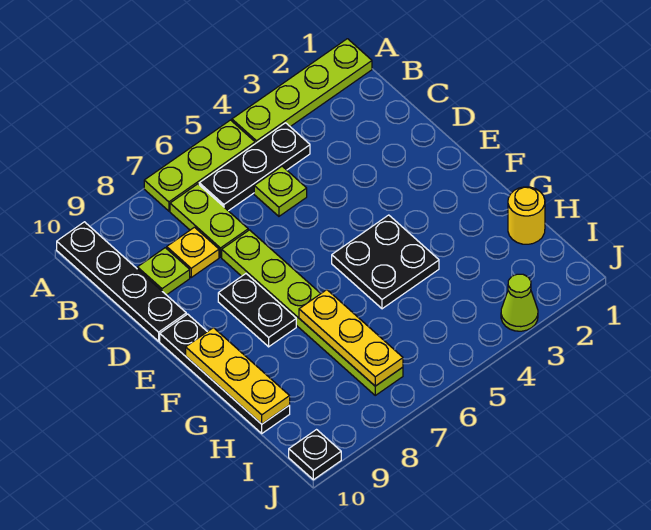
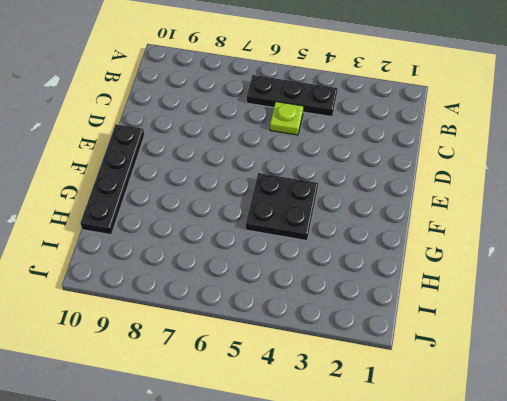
none -> lime 1x4 plate [232,39,372,144]
none -> lime 1x3 plate [144,120,255,211]
none -> black 1x4 plate [57,222,186,341]

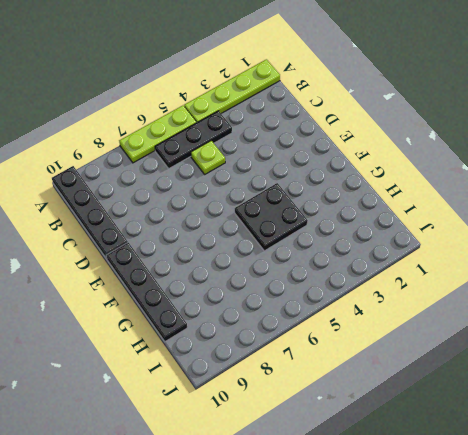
none -> lime 1x2 plate [170,184,248,257]
none -> yellow 1x1 plate [167,227,219,277]
none -> lime 1x1 plate [137,248,190,295]

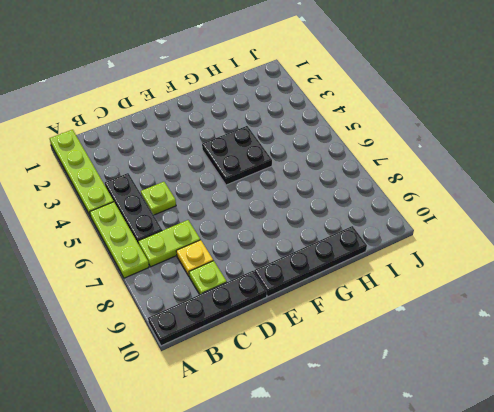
none -> lime 1x6 plate [222,230,403,395]
none -> black 1x2 plate [218,274,296,347]
none -> yellow 1x1 round brick [508,187,545,244]

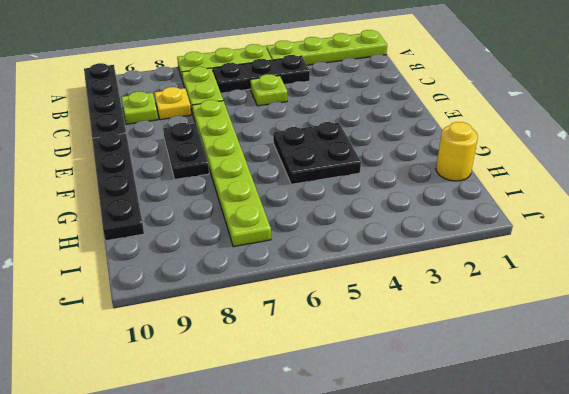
none -> lime 1x1 cone [501,274,538,331]
none -> black 1x1 plate [289,430,341,480]
none -> yellow 1x3 plate [186,328,290,424]

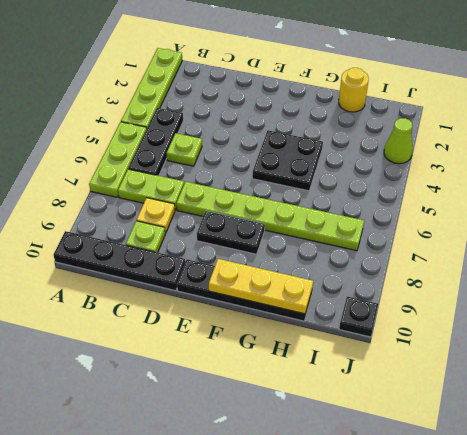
none -> yellow 1x3 plate [299,290,403,386]

